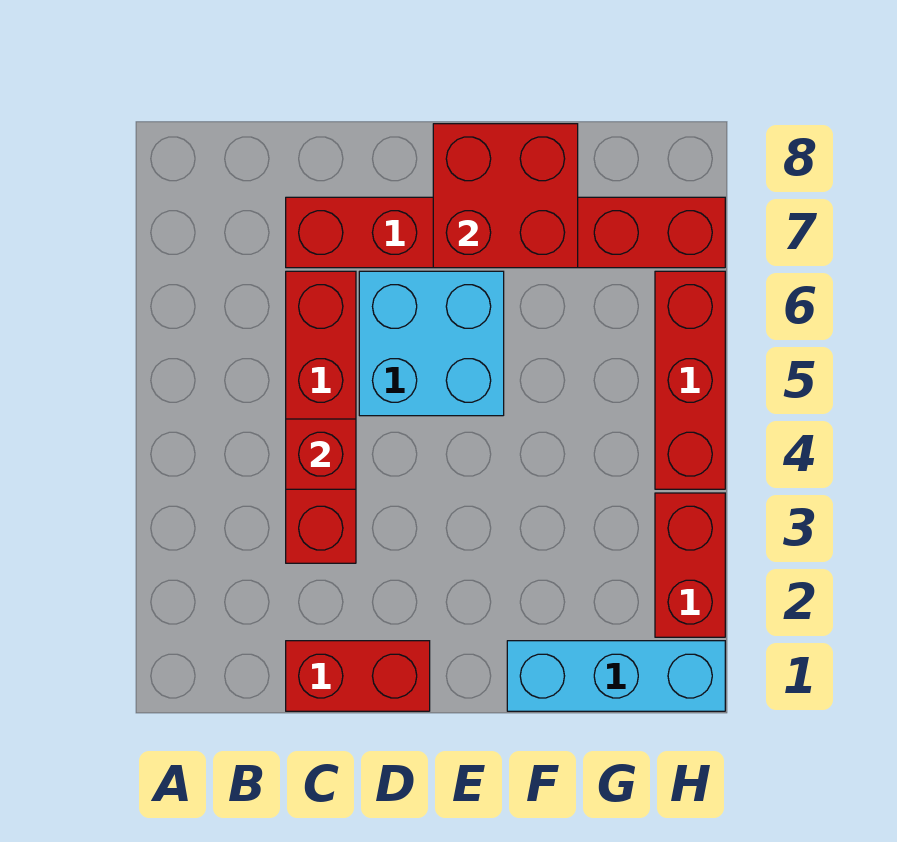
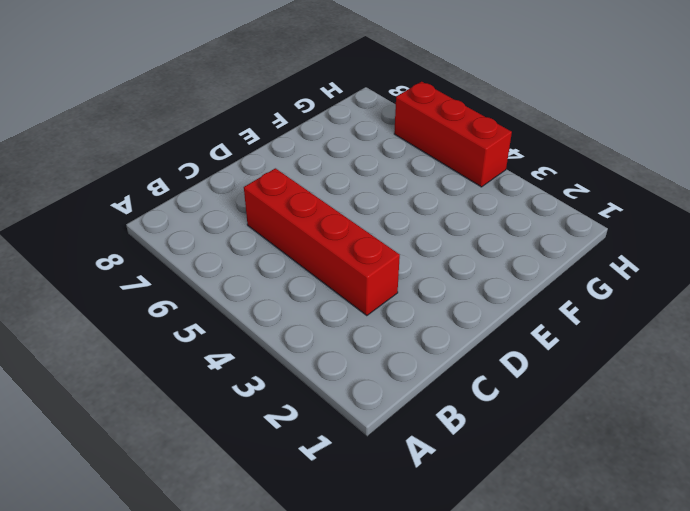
none -> red 1x2 brick [286,641,430,711]
none -> red 1x6 brick [286,197,725,268]

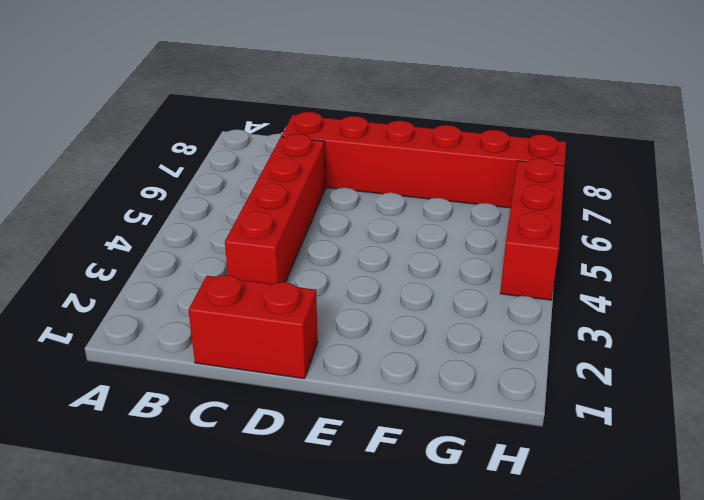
none -> cyan 2x2 brick [359,271,504,416]
none -> cyan 1x3 brick [507,641,725,711]

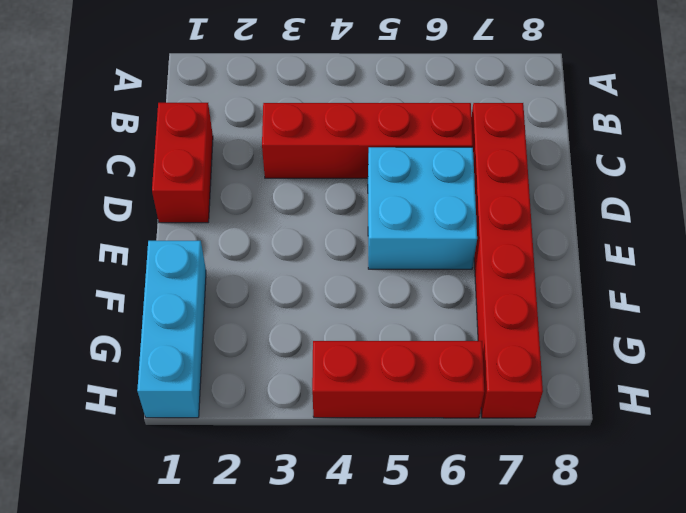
none -> red 1x2 brick [655,493,725,637]
none -> red 1x1 brick [286,419,356,489]

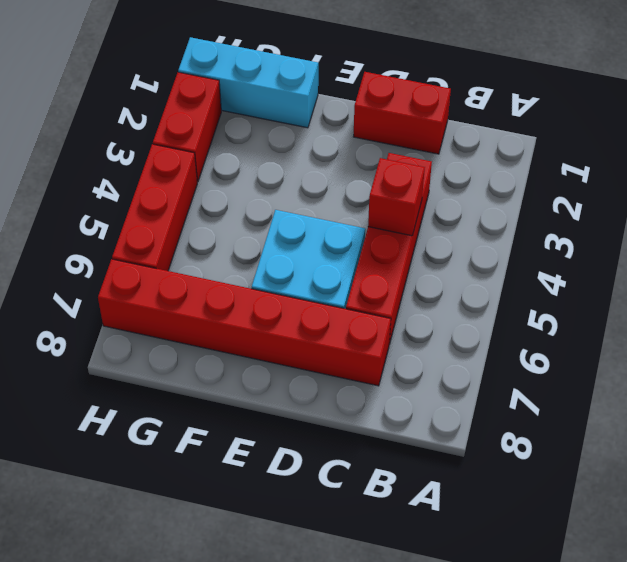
none -> red 2x2 brick [433,124,578,268]

